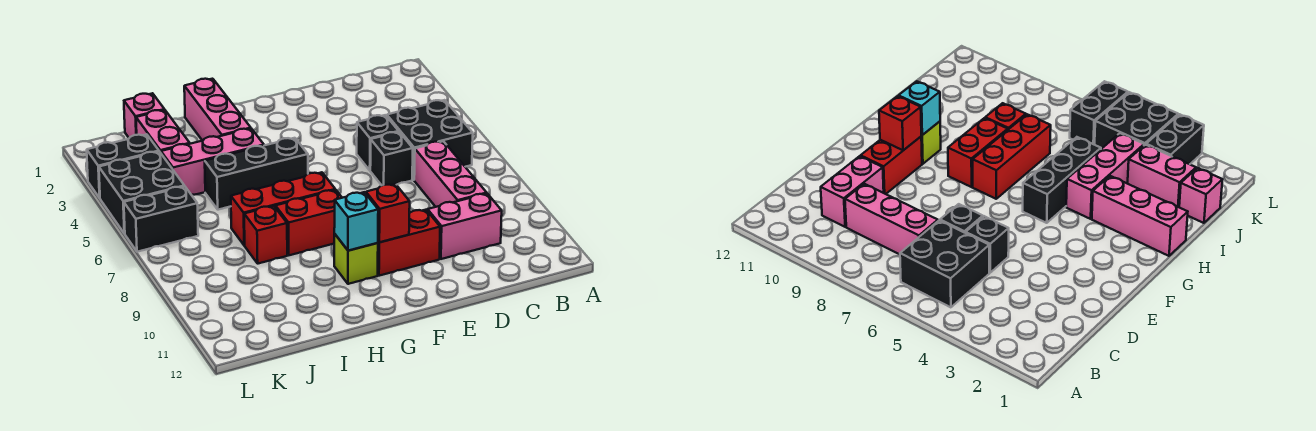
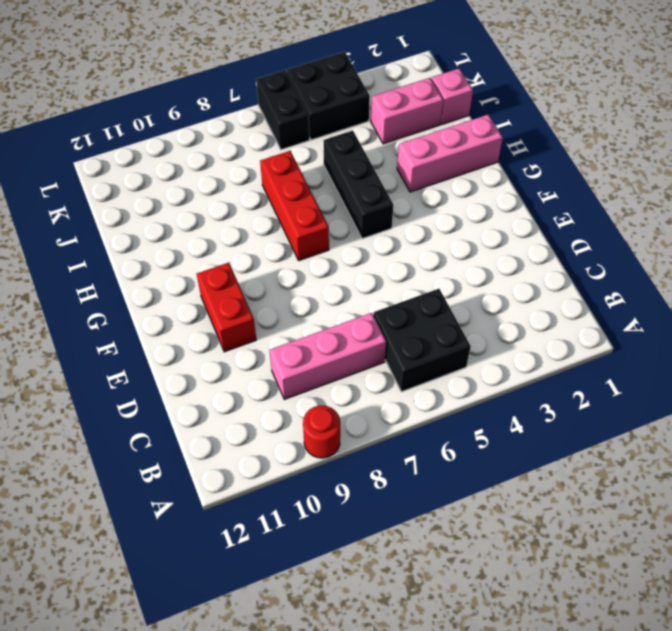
red 1x1 round brick [303,405,340,458] -> none
none -> pink 1x2 brick [428,194,502,259]
none -> black 1x1 brick [357,115,399,170]
none -> black 1x1 brick [370,132,413,185]

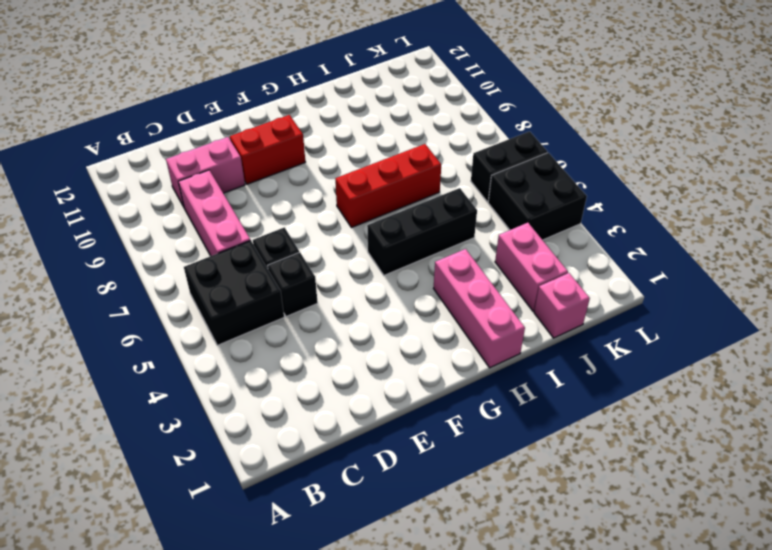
none -> red 1x2 brick [276,190,342,255]
none -> lime 1x1 brick [334,234,378,284]
none -> pink 1x3 brick [161,129,264,195]

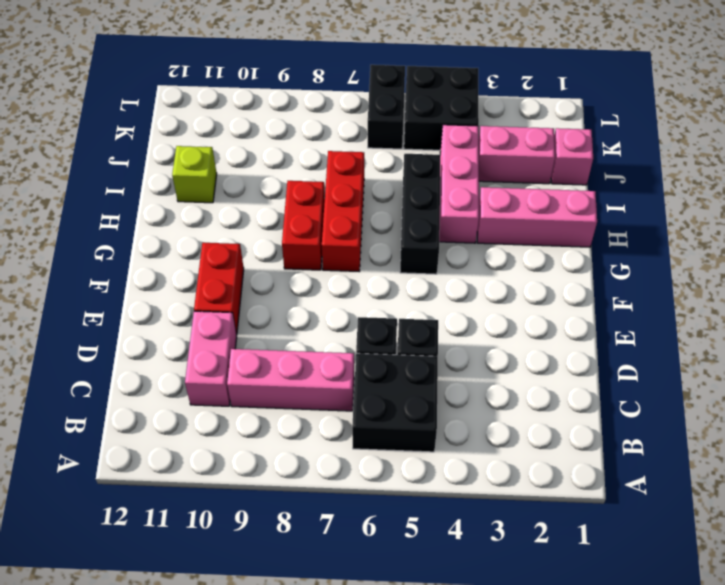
lime 1x1 brick [172,146,217,203] -> lime 1x1 brick moved to [334,234,378,284]
none -> red 1x1 brick [244,206,287,264]
none -> black 1x2 brick [87,134,159,198]
none -> red 1x1 brick [366,184,410,242]

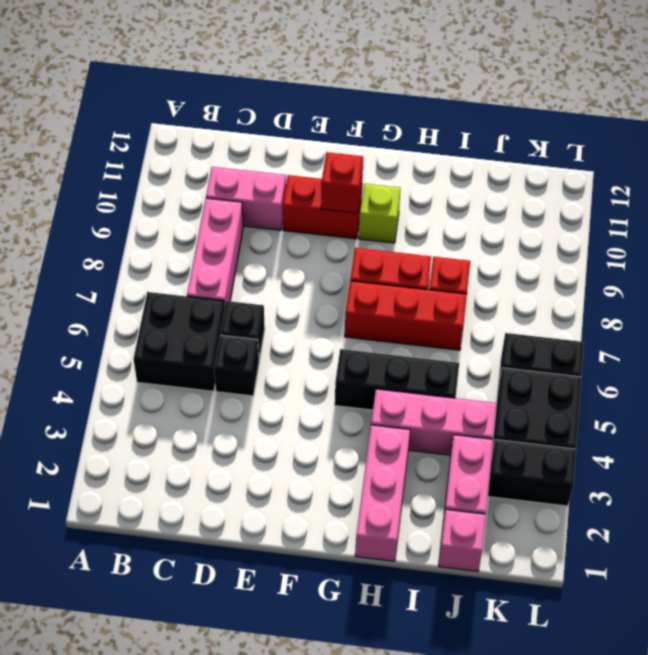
none -> cyan 1x1 brick [334,192,378,251]

